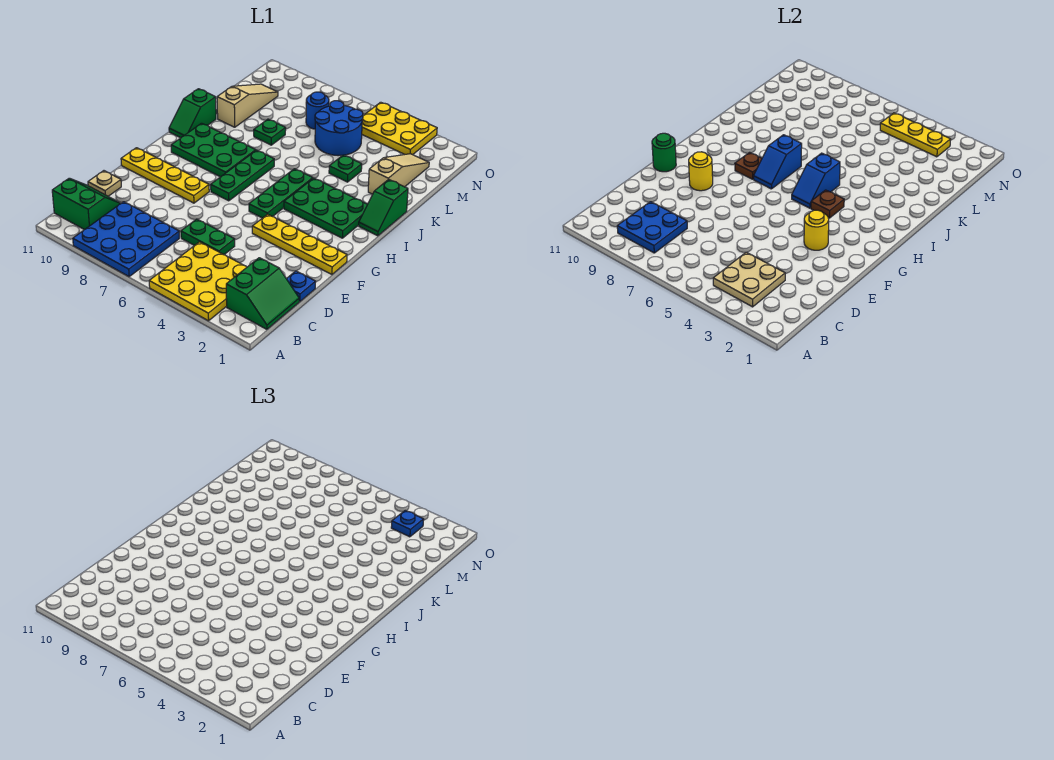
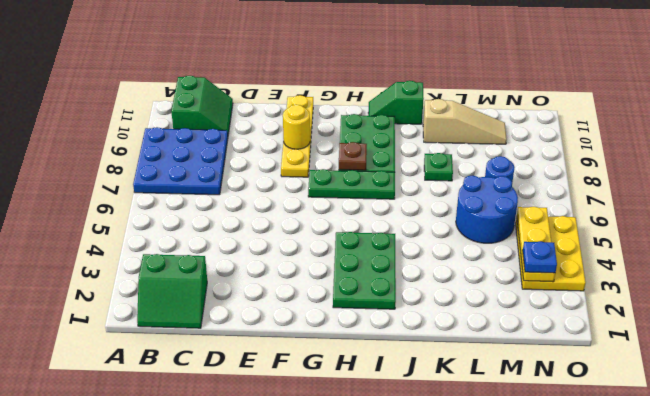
none -> yellow 3x3 plate [149,242,247,321]
none -> blue 1x1 plate [287,271,316,301]
none -> green 1x2 plate [181,219,235,255]
none -> tan 1x1 plate [88,171,121,196]

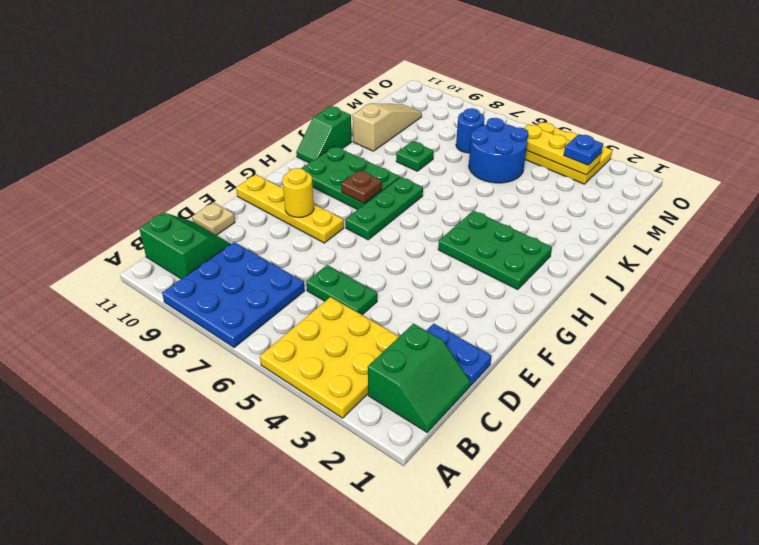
blue 1x2 plate [426,324,491,385] -> blue 1x1 plate [287,271,316,301]
none -> yellow 1x4 plate [252,214,347,274]
none -> green 1x3 plate [249,169,313,218]
none -> green 1x2 slope [359,179,408,236]
none -> tan 1x3 slope [368,154,429,194]

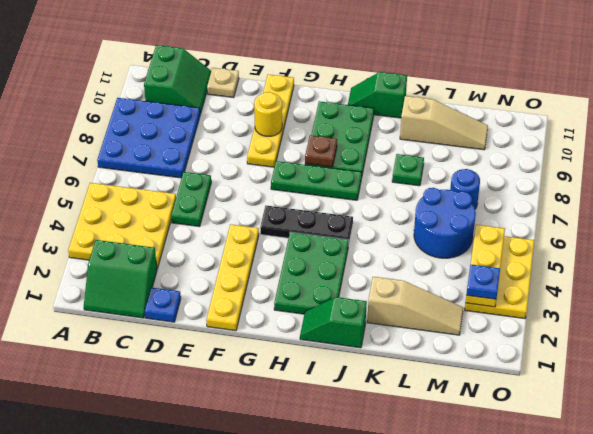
black 1x3 plate [260,205,353,246] -> green 1x3 plate [249,169,313,218]
none -> green 1x1 plate [329,155,362,182]
none -> tan 2x2 plate [713,252,785,307]
none -> blue 2x2 plate [617,202,687,253]
none -> yellow 1x1 round brick [804,210,829,250]

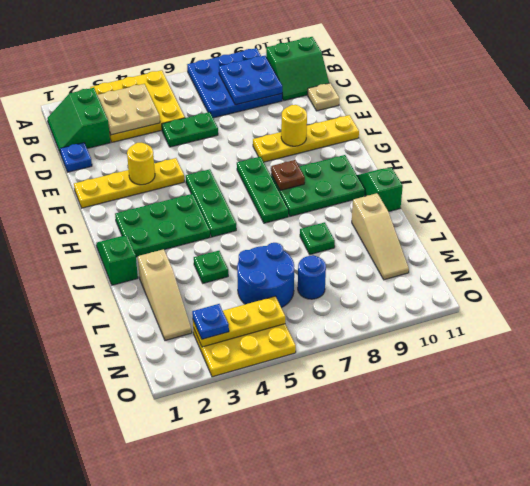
none -> green 1x1 round brick [652,133,676,172]
none -> brown 1x1 plate [811,190,844,218]
none -> blue 1x2 slope [792,153,840,208]
none -> blue 1x2 slope [754,135,802,189]

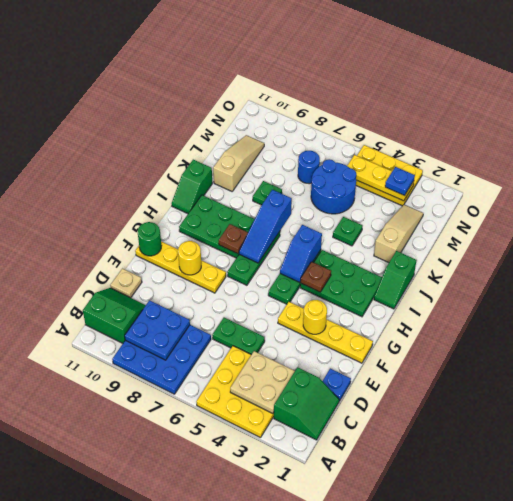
blue 1x3 slope [239,190,292,263] -> blue 1x2 slope [754,135,802,189]

